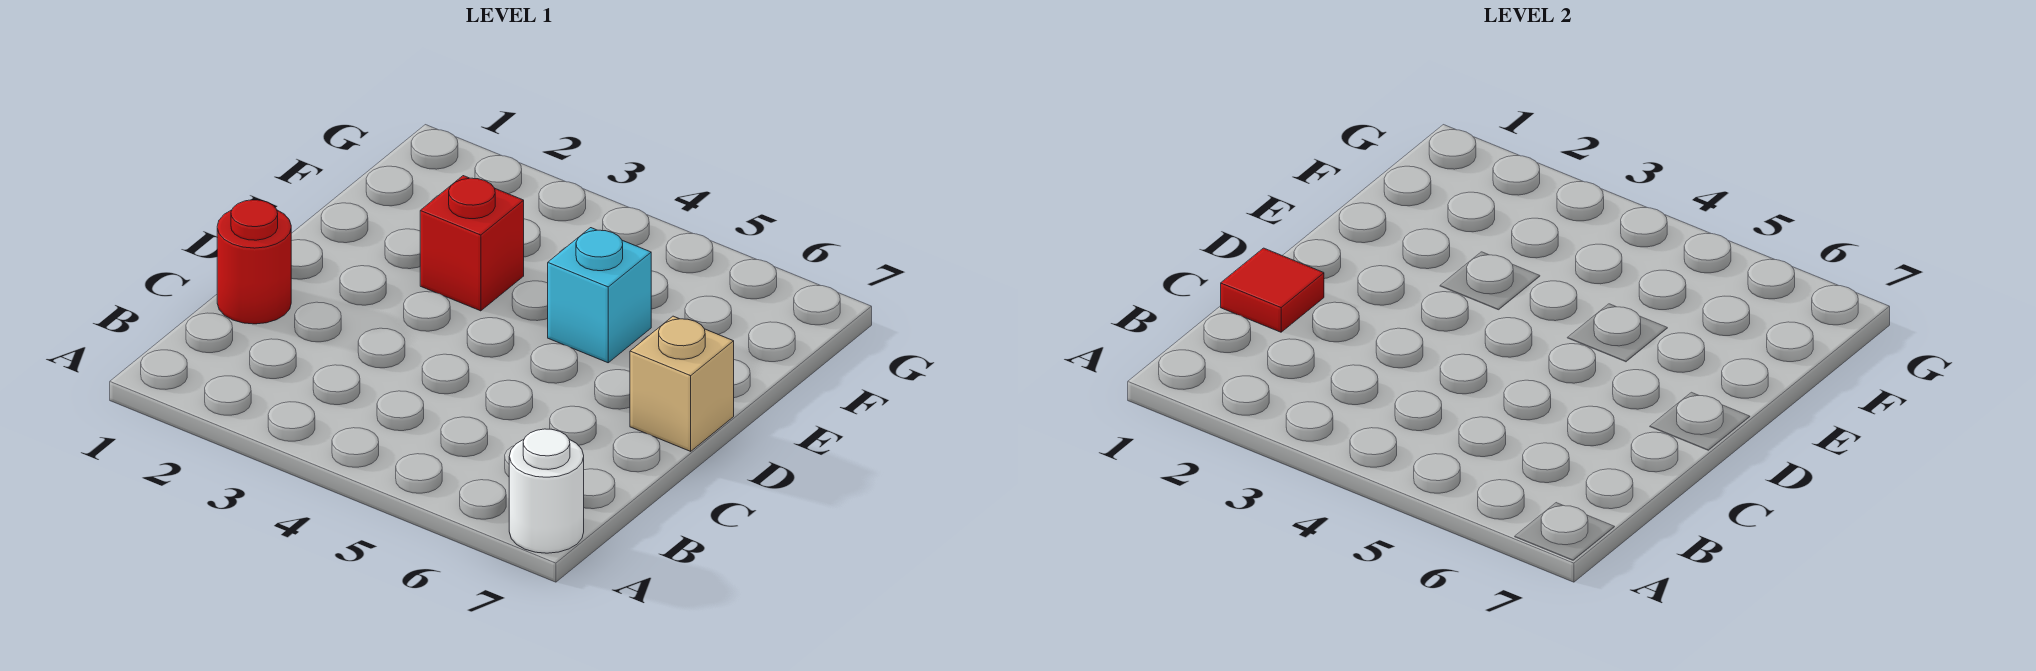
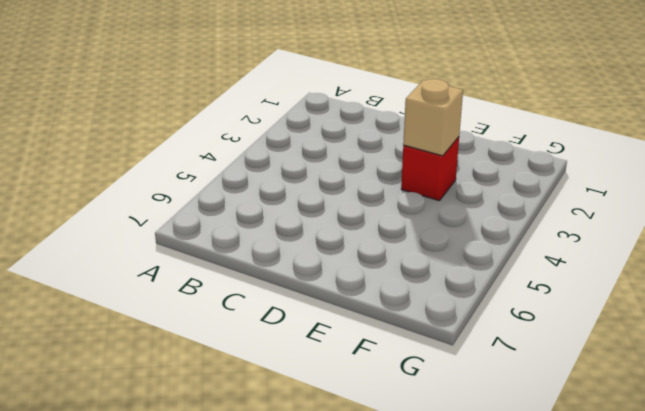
tan 1x1 brick [403,79,463,156] -> tan 1x1 brick moved to [630,316,734,451]
none -> white 1x1 round brick [509,429,584,553]
none -> red 1x1 round brick [217,200,291,324]

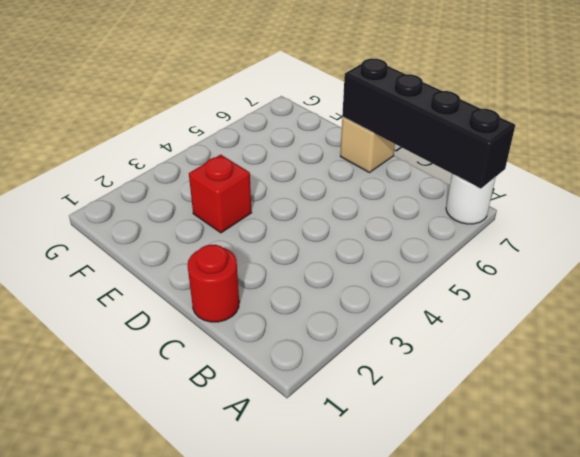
black 1x4 brick [342,58,515,188] -> none
none -> cyan 1x1 brick [548,228,651,363]
none -> red 1x1 tile [1221,248,1324,332]

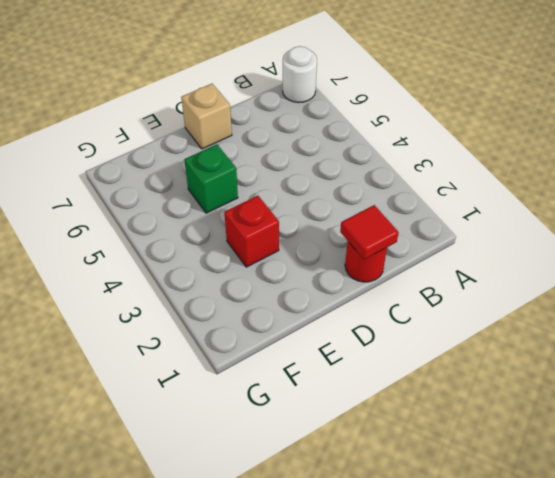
green 1x1 brick [185,144,238,213] -> cyan 1x1 brick [548,228,651,363]

